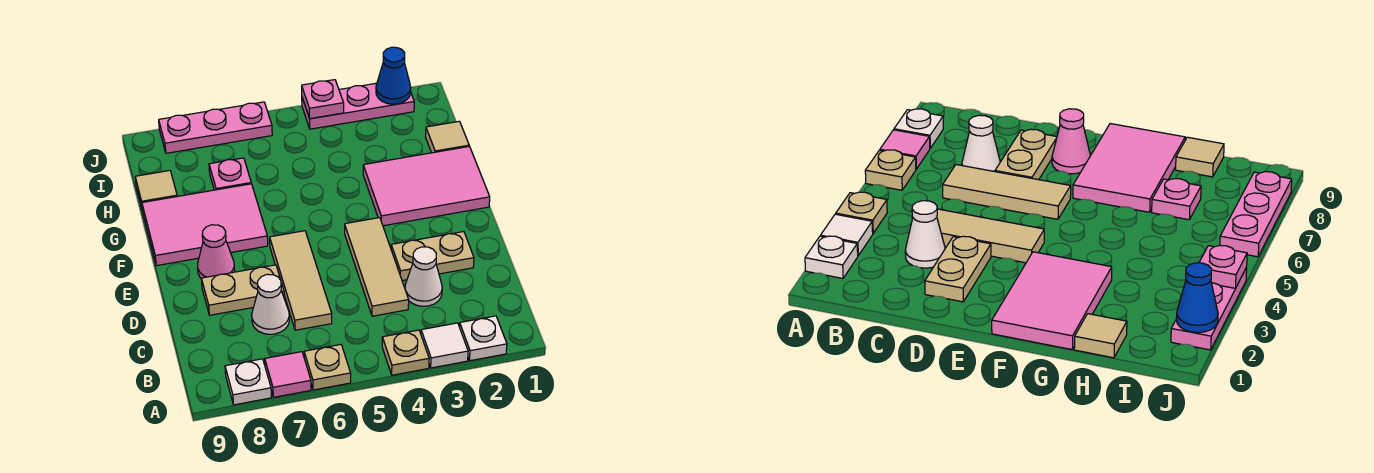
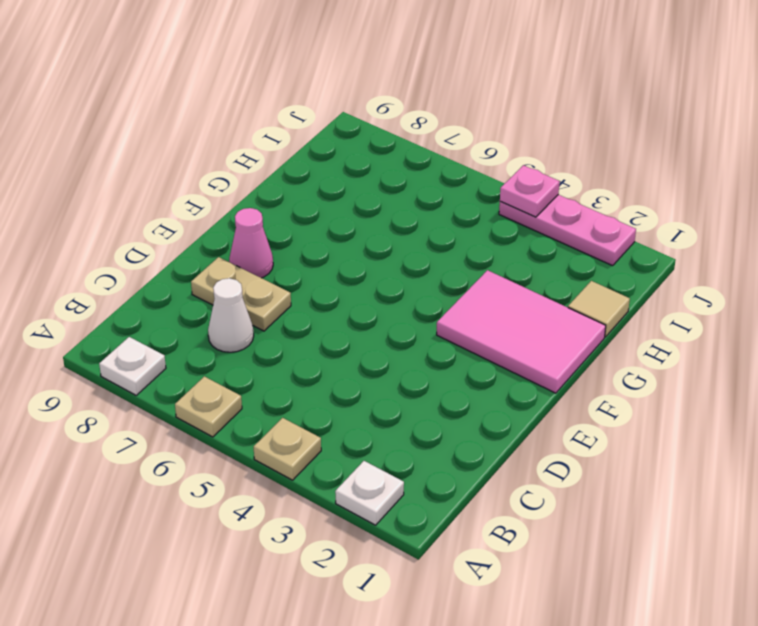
none -> white 1x1 tile [421,323,468,368]
none -> pink 1x1 tile [265,352,311,397]
none -> white 1x1 cone [405,247,442,306]

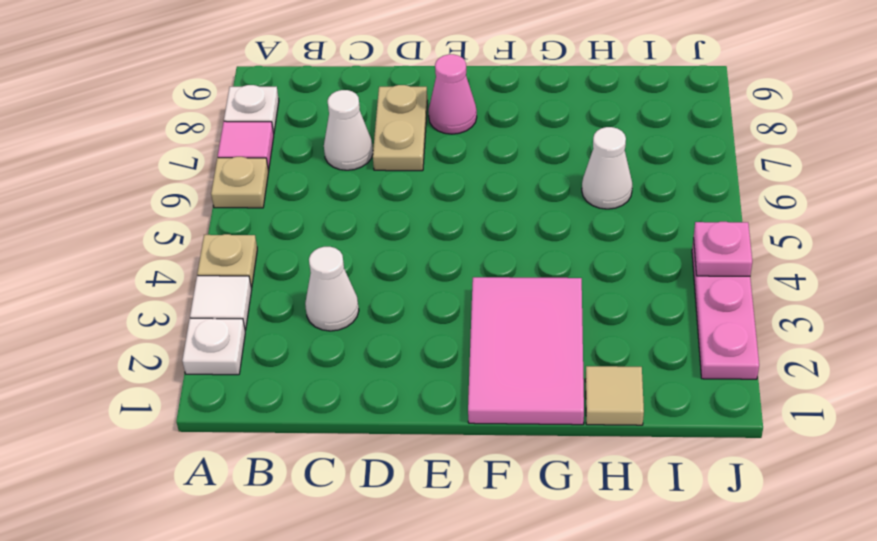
white 1x1 cone [582,127,632,209] -> none
none -> tan 1x3 tile [345,218,409,316]
none -> tan 1x3 tile [270,231,332,330]
none -> tan 1x2 plate [391,232,474,281]

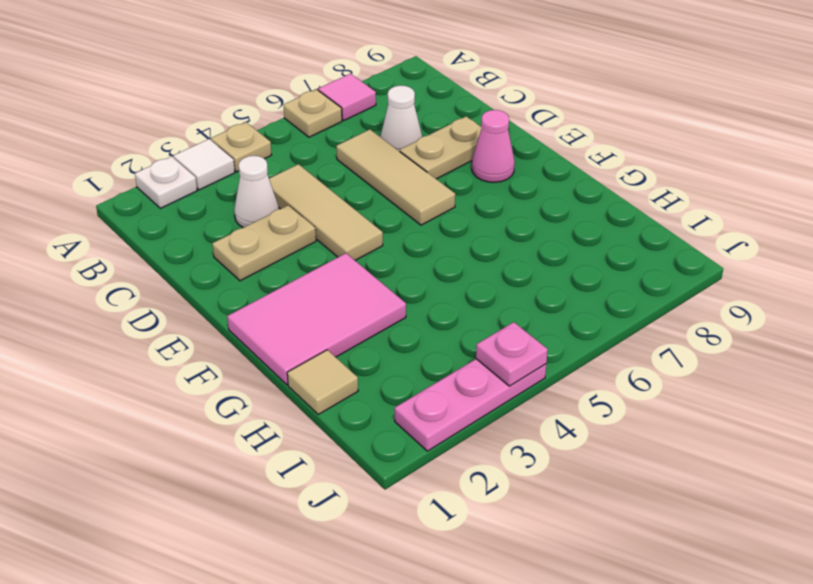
none -> white 1x1 plate [225,359,271,405]
none -> pink 2x3 tile [142,184,268,266]
none -> pink 1x1 plate [209,158,251,190]

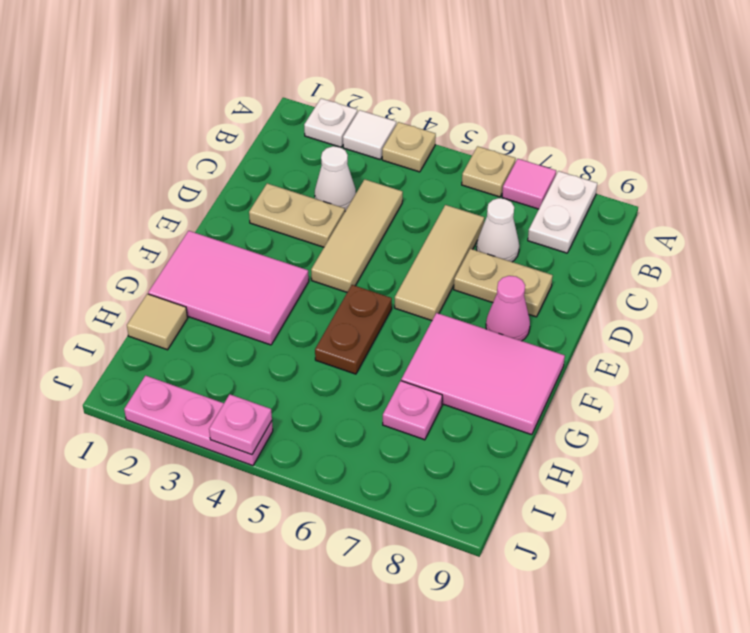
white 1x2 plate [528,171,597,253] -> white 1x1 plate [225,359,271,405]
brown 1x2 plate [315,285,392,374] -> none
none -> tan 1x1 tile [135,171,177,211]
none -> pink 1x3 plate [159,102,272,153]
none -> blue 1x1 cone [376,47,411,104]

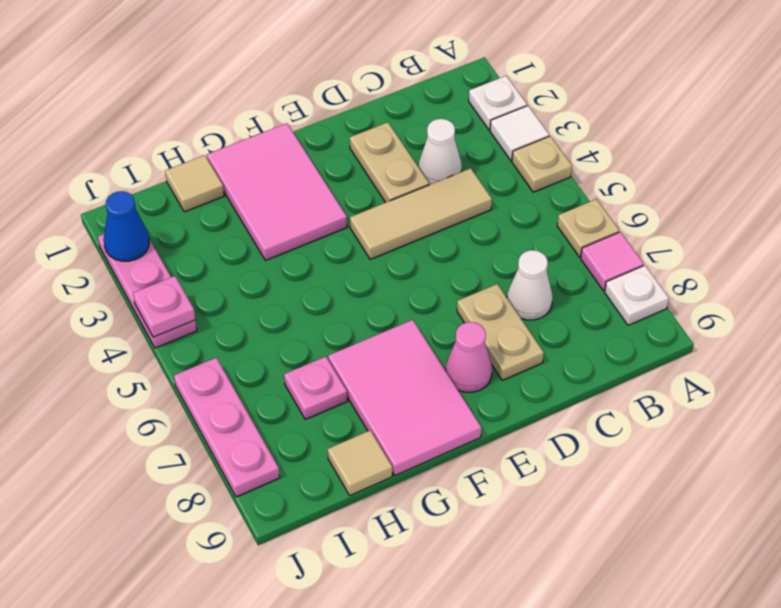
none -> tan 1x3 tile [270,231,332,330]

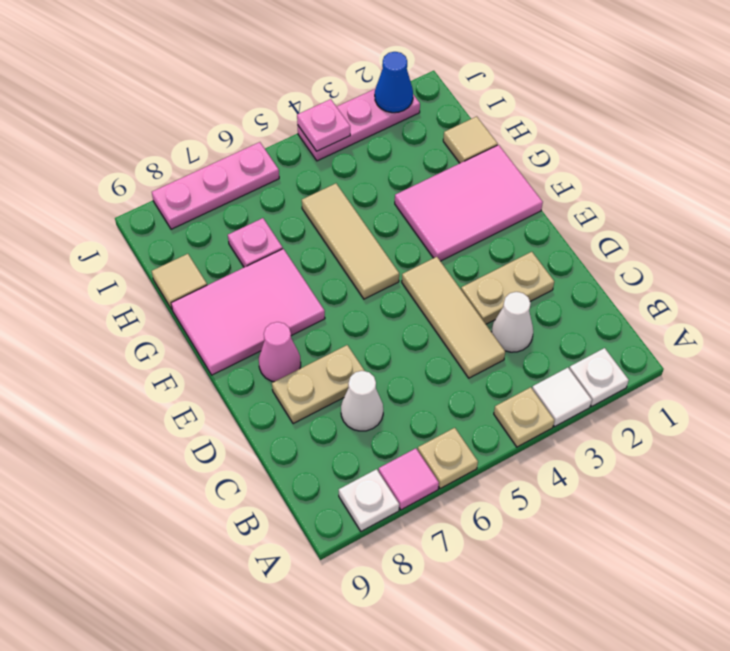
tan 1x3 tile [302,183,399,299] -> tan 1x3 tile moved to [270,231,332,330]

